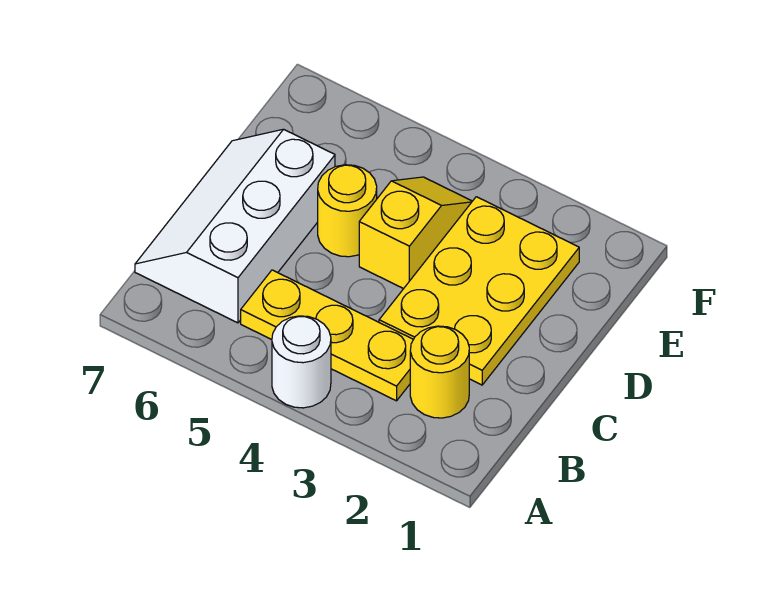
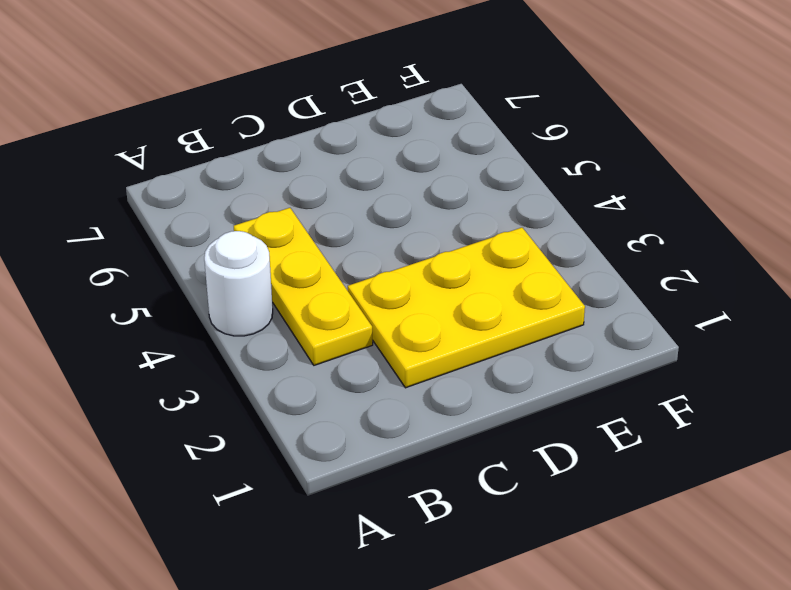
none -> yellow 1x1 round brick [410,326,469,418]
none -> white 2x3 slope [135,129,335,323]

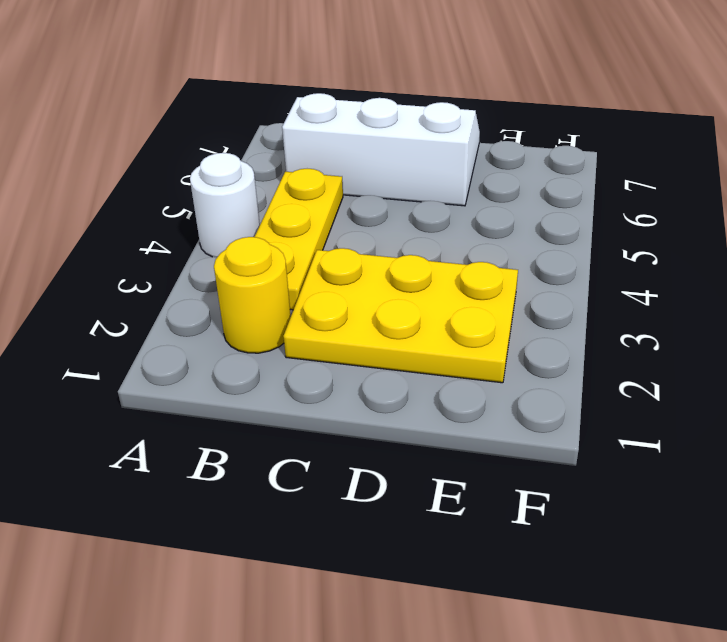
none -> yellow 1x2 slope [359,177,472,289]
none -> yellow 1x1 round brick [318,165,377,257]

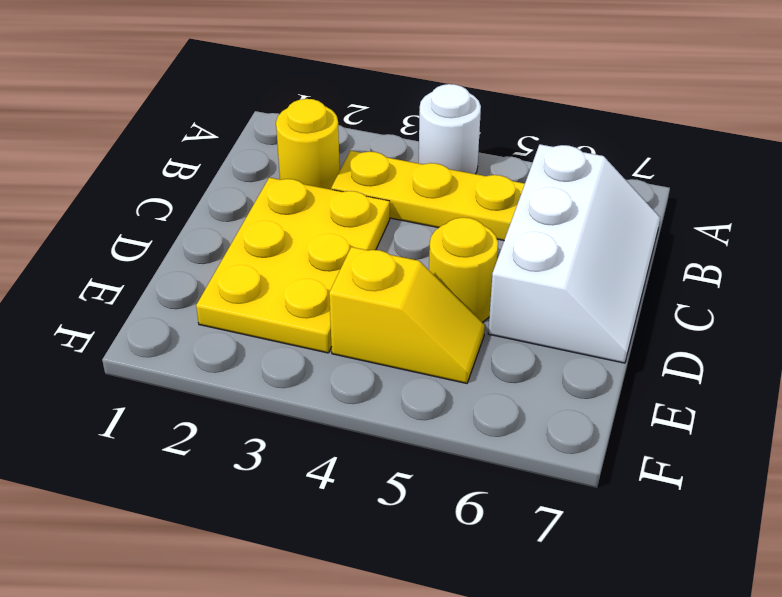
yellow 1x2 slope [329,247,485,383] -> yellow 1x2 slope turned to [359,177,472,289]

